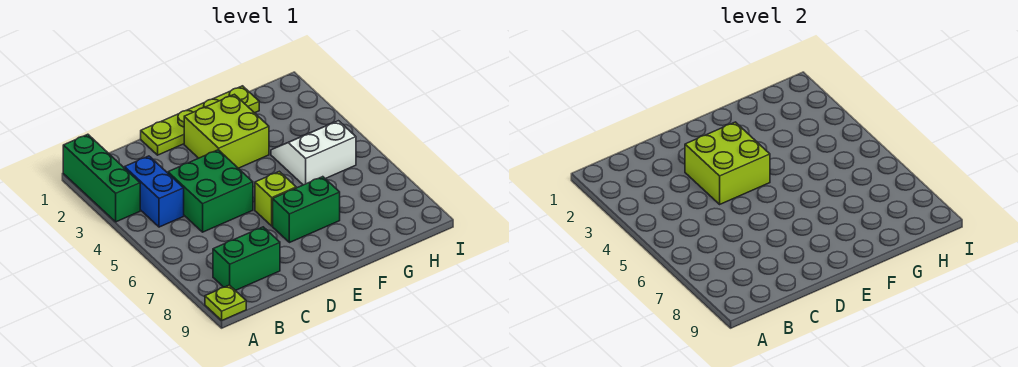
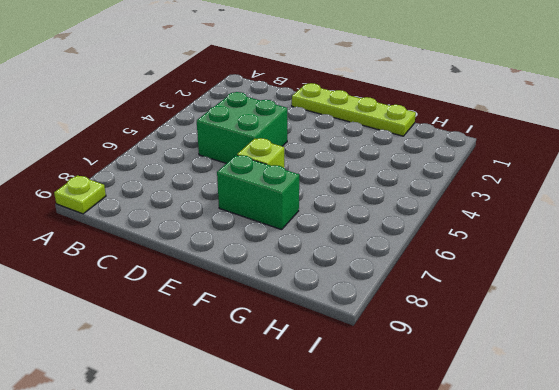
none -> green 1x3 brick [63,134,140,222]
none -> blue 1x2 brick [125,156,184,227]

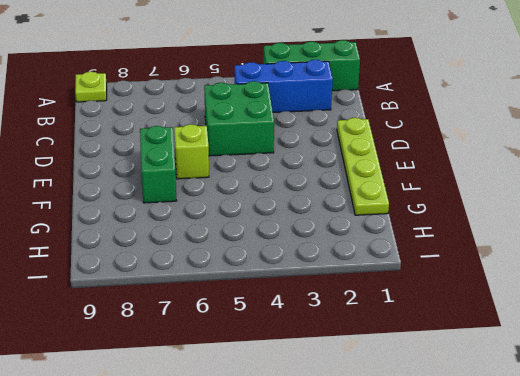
blue 1x3 brick [235,60,333,112] -> blue 1x2 brick [125,156,184,227]
none -> green 1x2 brick [213,227,280,291]
none -> lime 2x2 brick [184,94,269,168]

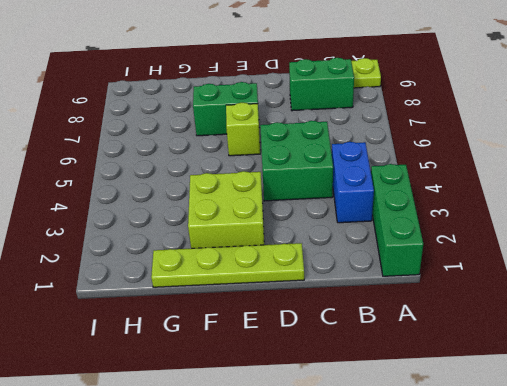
none -> white 2x2 slope [271,121,356,185]
none -> lime 2x2 brick [685,122,770,204]

